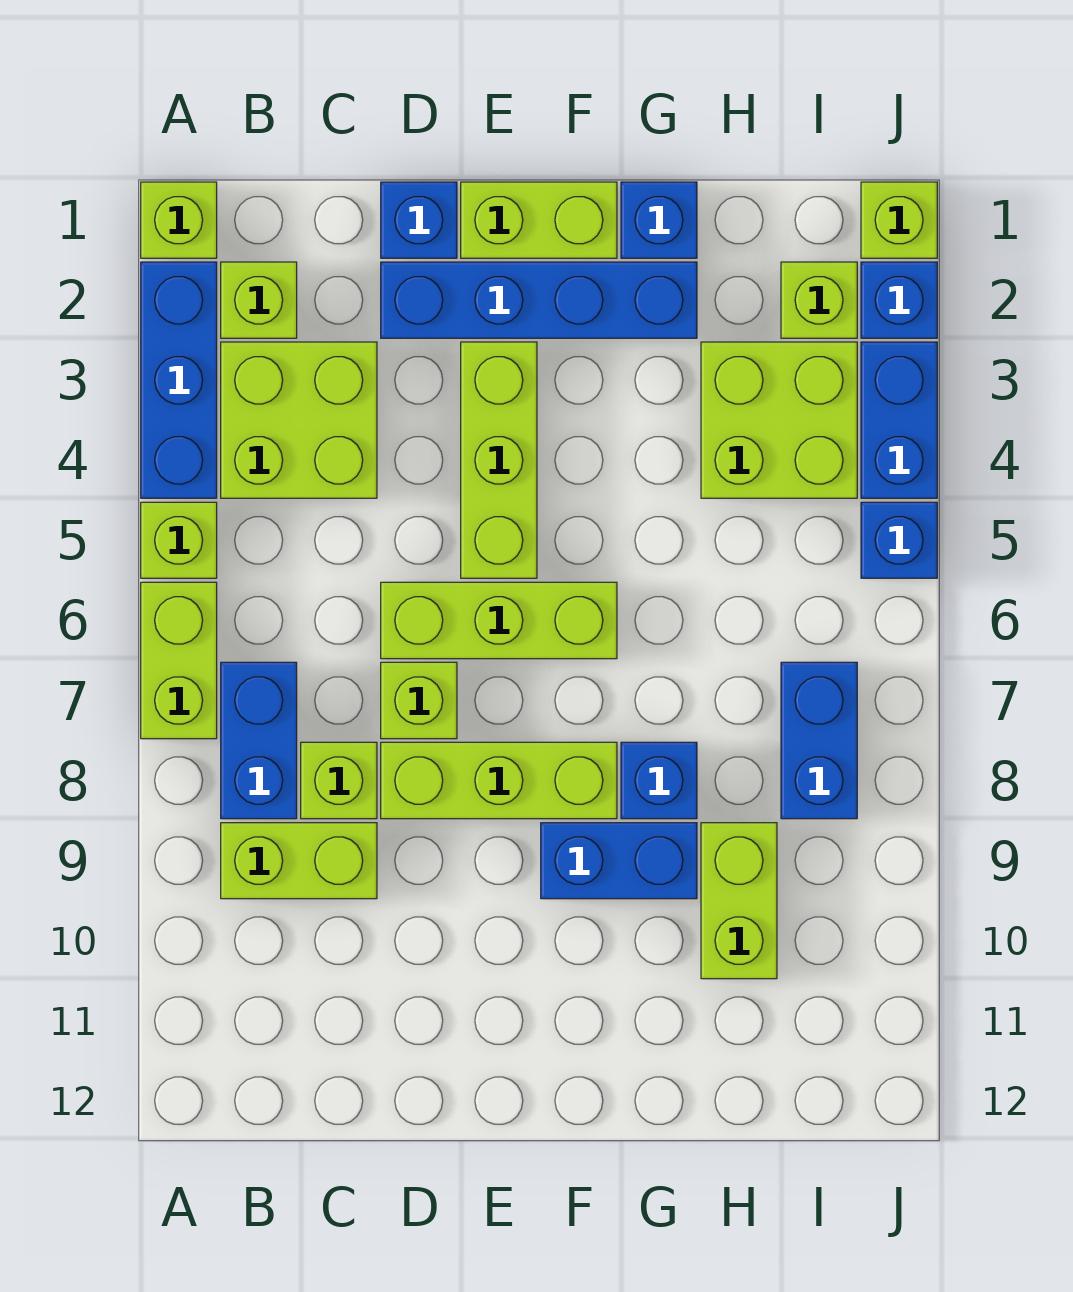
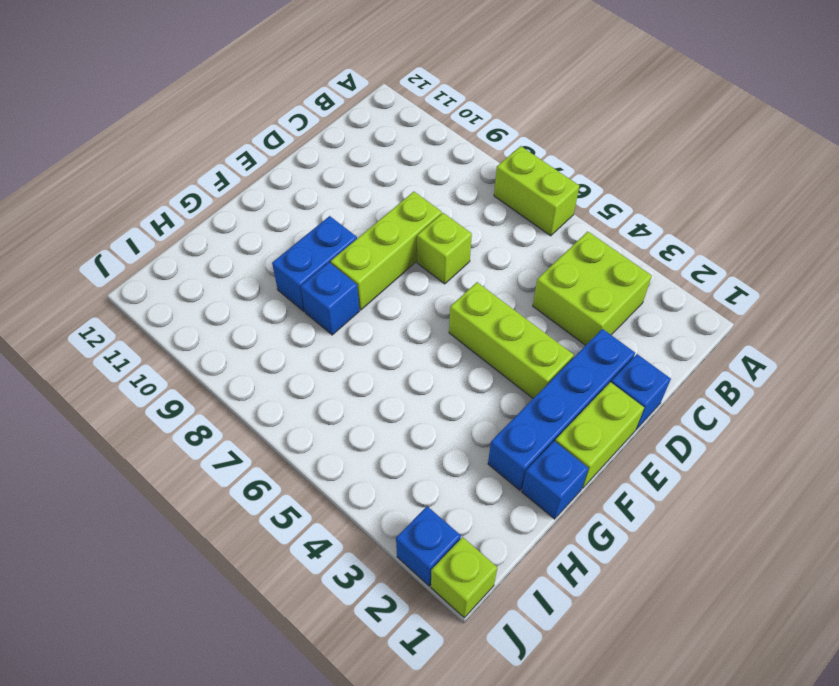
none -> lime 1x1 brick [141,182,217,258]
none -> blue 1x3 brick [141,262,217,498]
none -> lime 1x1 brick [141,502,217,578]

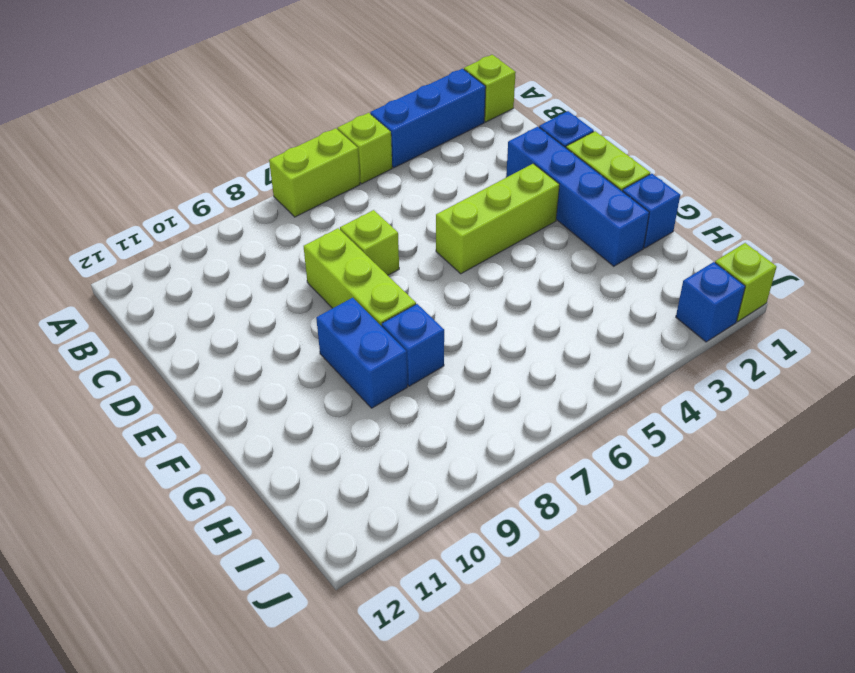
none -> lime 1x1 brick [221,262,297,338]
none -> lime 2x2 brick [221,342,377,498]
none -> blue 1x2 brick [221,662,297,819]

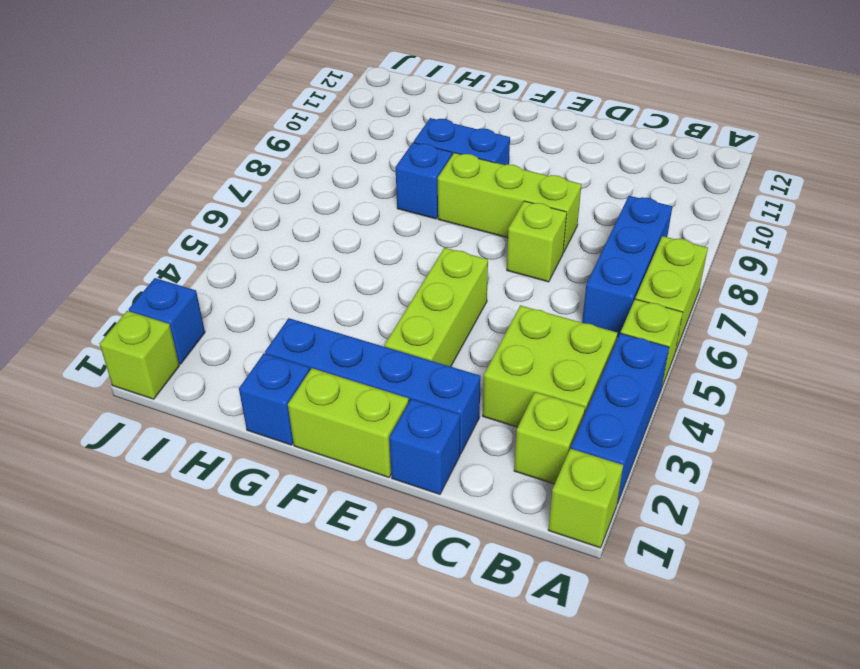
blue 1x3 brick [582,196,672,337] -> blue 1x2 brick [221,662,297,819]
none -> lime 1x2 brick [221,823,377,899]
none -> lime 1x1 brick [301,742,377,819]
none -> lime 1x3 brick [381,582,617,659]

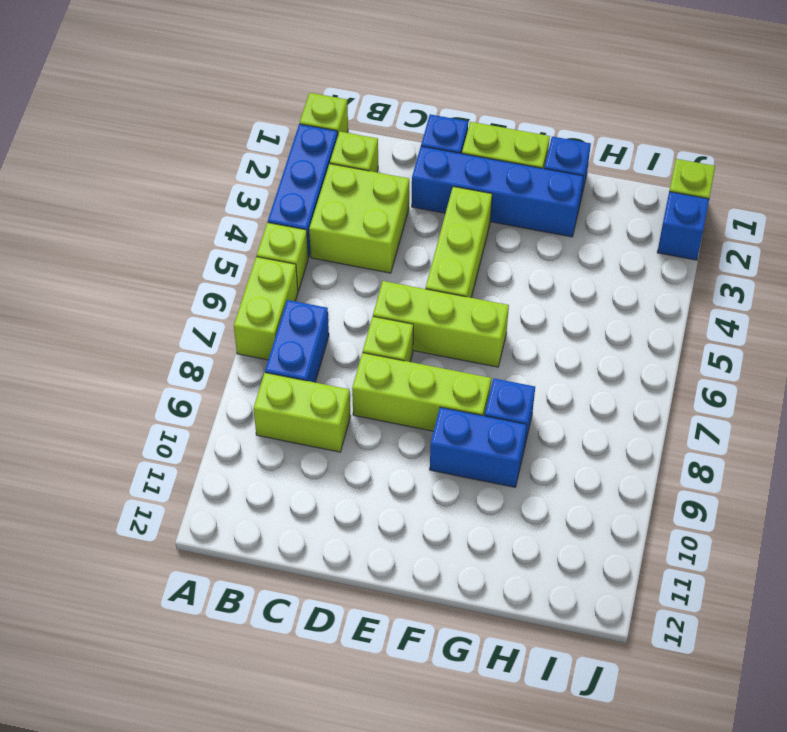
none -> lime 1x1 brick [301,742,377,819]
none -> lime 2x2 brick [701,342,857,498]
none -> lime 1x2 brick [701,823,777,979]

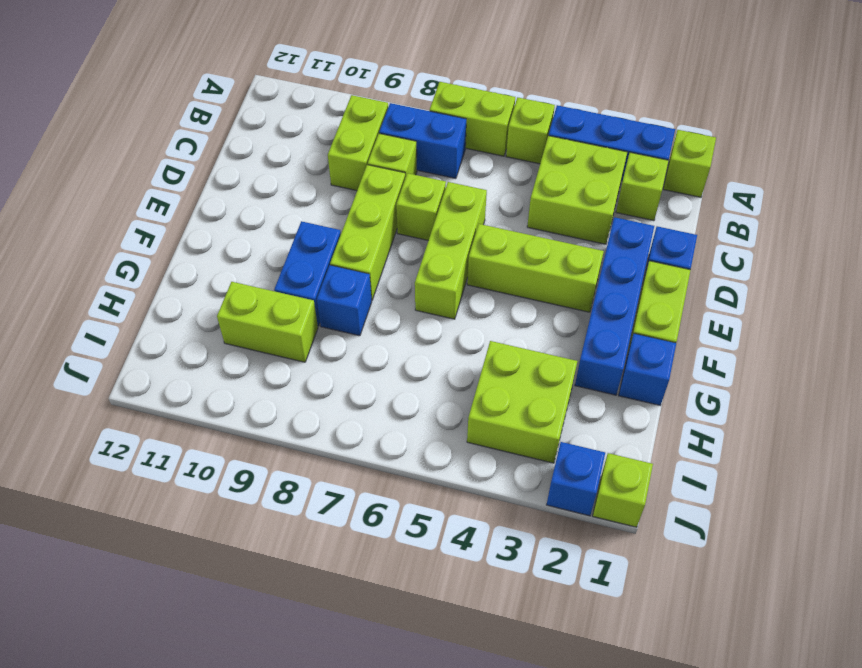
none -> lime 1x1 brick [781,262,857,338]
none -> blue 1x2 brick [781,662,857,819]
none -> blue 1x2 brick [861,342,937,498]

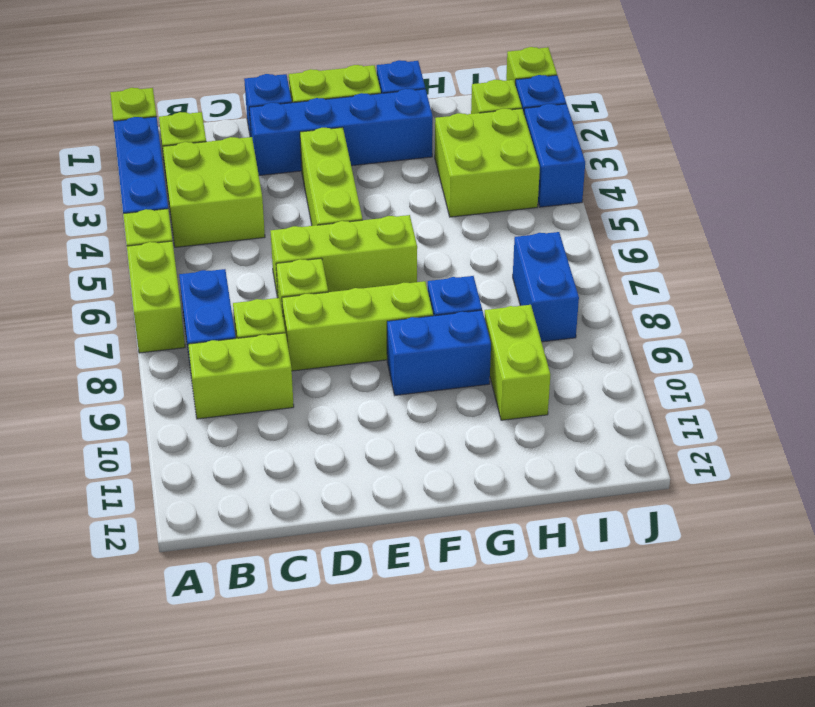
none -> blue 1x1 brick [861,502,937,578]

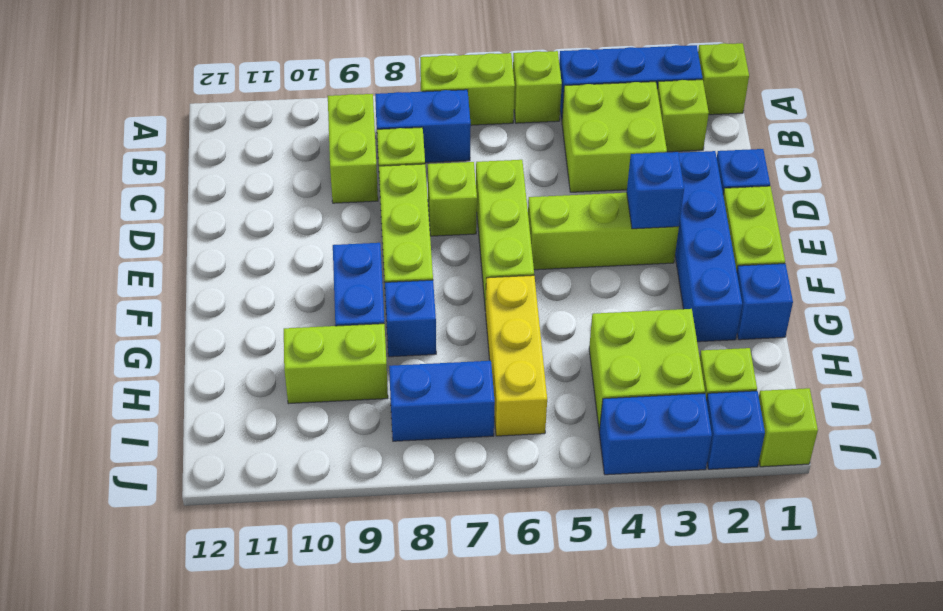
blue 1x1 brick [627,152,684,229] -> blue 1x1 brick moved to [861,502,937,578]
yellow 1x3 brick [486,275,547,436] -> none

